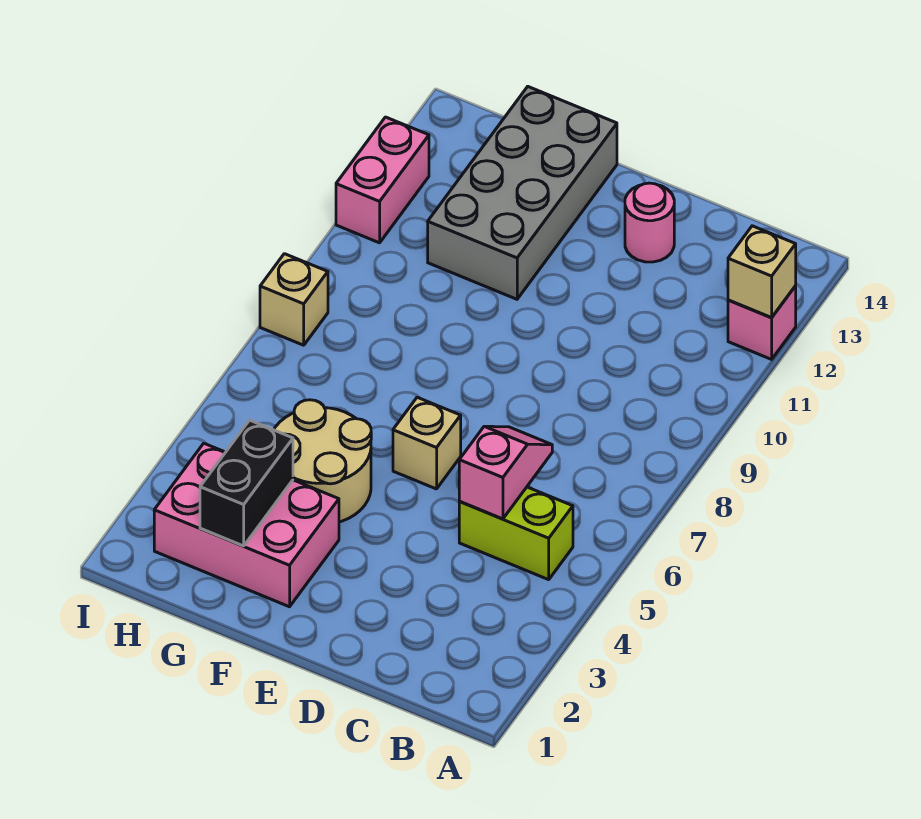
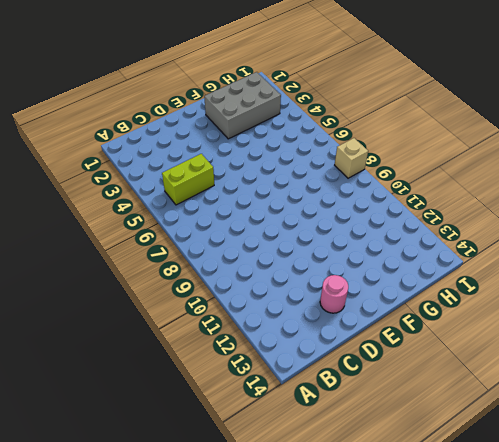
grey 2x3 brick [204,72,281,139] -> pink 2x3 brick [154,443,339,607]
none -> pink 1x1 brick [728,286,796,359]
none -> tan 1x1 brick [393,397,461,489]
none -> tan 2x2 round brick [274,400,371,522]

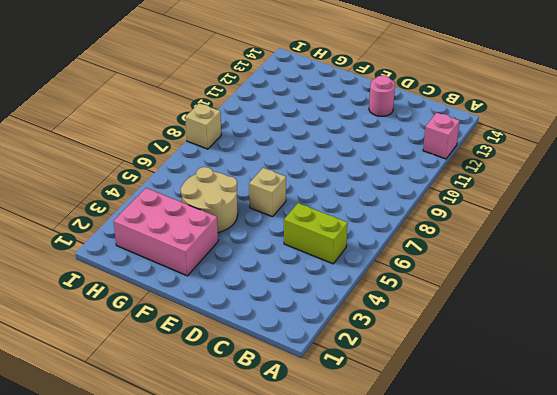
none -> grey 2x4 brick [428,87,617,299]
none -> pink 1x2 brick [336,117,429,243]
none -> tan 1x1 brick [728,226,796,317]

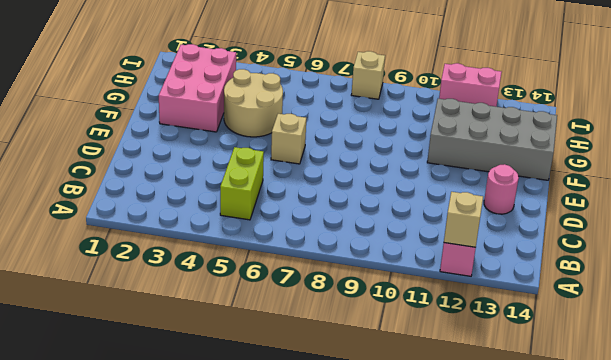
none -> pink 1x2 slope [459,426,552,519]
none -> black 1x2 brick [200,420,293,546]

